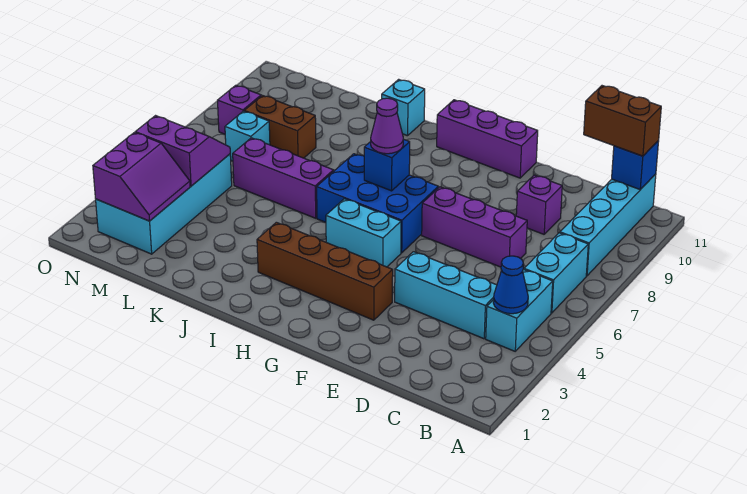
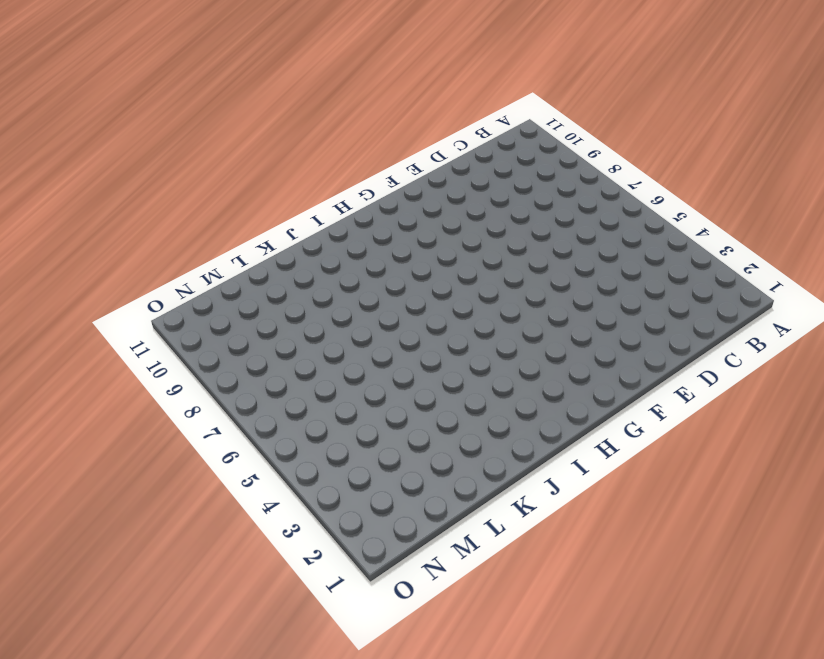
none -> cyan 1x2 brick [486,269,553,351]
none -> cyan 1x2 brick [524,233,588,313]
none -> cyan 1x4 brick [560,174,656,276]

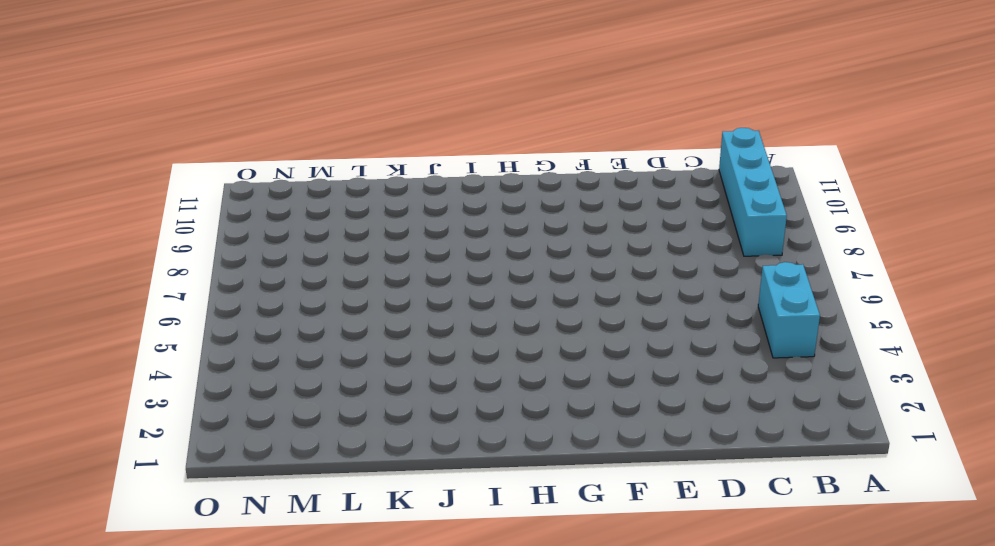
none -> cyan 1x2 brick [524,233,588,313]
none -> cyan 1x3 brick [395,252,497,339]
none -> purple 1x3 brick [422,187,527,267]

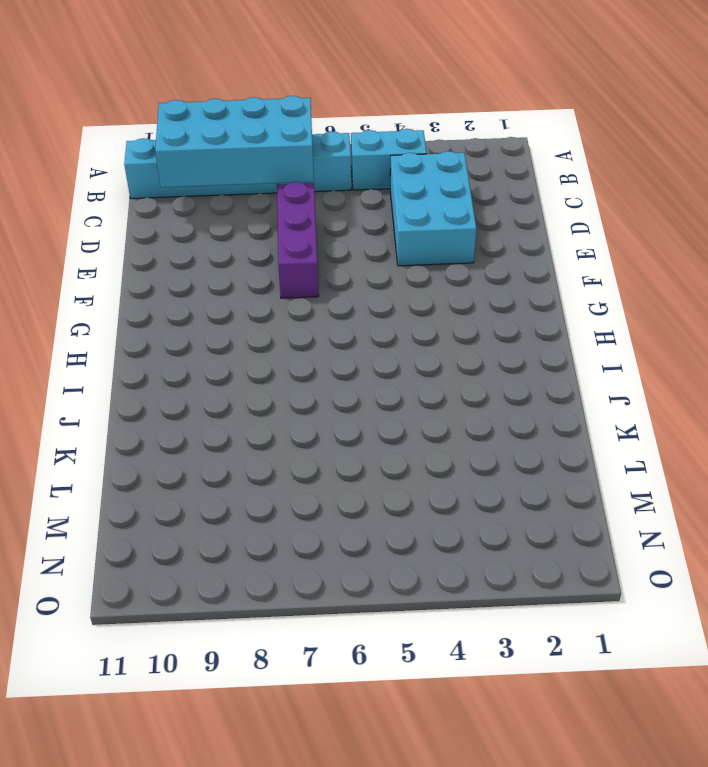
cyan 2x4 brick [155,96,314,187] -> cyan 2x4 brick moved to [96,154,232,254]
cyan 2x3 brick [390,151,476,266] -> cyan 1x3 brick [395,252,497,339]
none -> purple 1x1 brick [516,175,562,234]
none -> brown 1x4 brick [257,222,393,320]
none -> purple 1x3 brick [437,100,538,178]

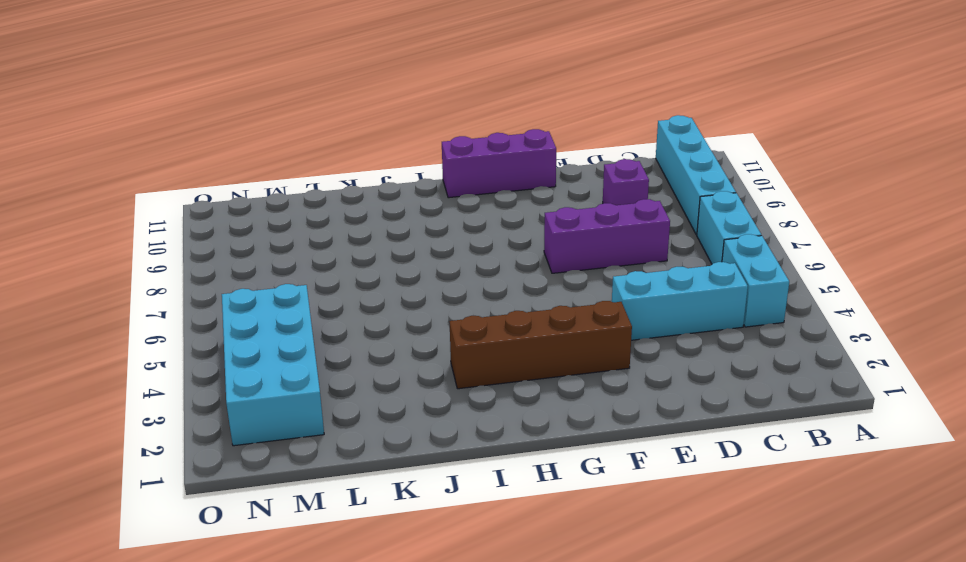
none -> cyan 1x2 brick [326,199,401,267]
none -> blue 2x3 brick [317,154,438,253]
none -> purple 1x3 brick [233,138,334,218]

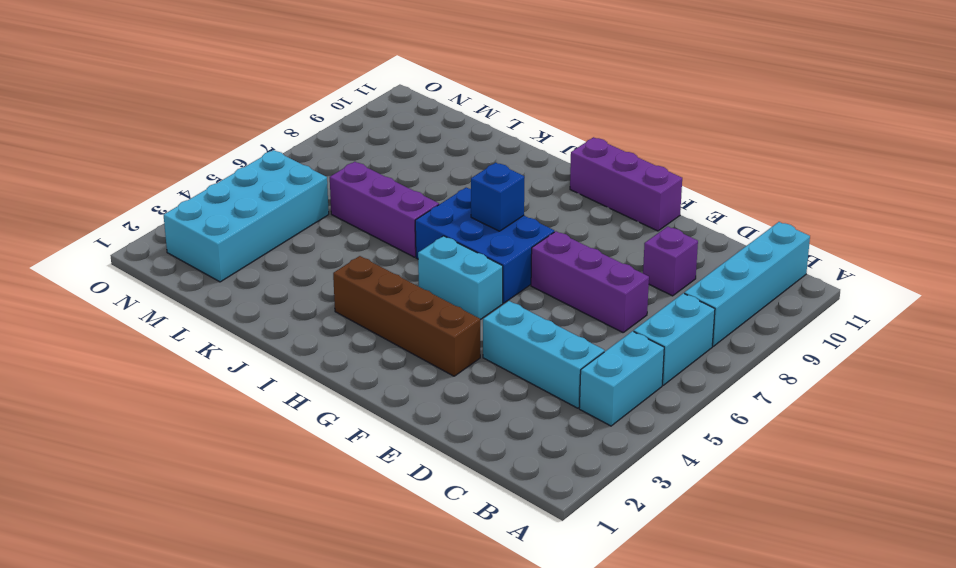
none -> cyan 1x1 brick [382,79,425,136]
none -> brown 1x2 brick [244,96,316,158]
none -> cyan 1x1 brick [225,111,270,161]

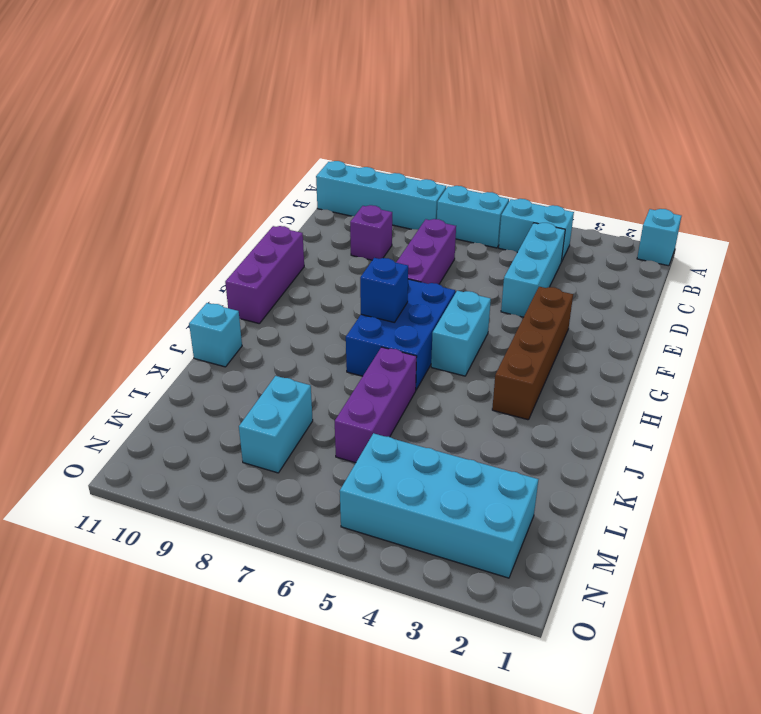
cyan 1x1 brick [637,209,681,266] -> cyan 1x1 brick moved to [225,111,270,161]
cyan 1x2 brick [239,376,313,473] -> brown 1x2 brick [244,96,316,158]
none -> purple 1x1 brick [218,85,261,134]
none -> blue 1x1 cone [493,256,528,314]
none -> blue 1x1 brick [612,141,659,190]

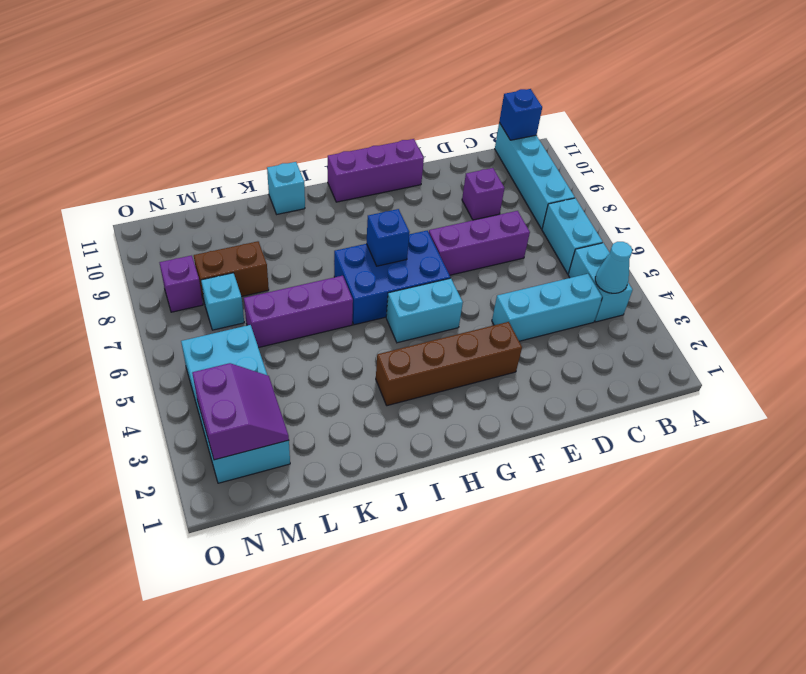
cyan 1x1 cone [595,242,632,293] -> blue 1x1 cone [493,256,528,314]
none -> purple 2x2 slope [135,116,230,186]
none -> brown 1x2 brick [584,86,661,156]
none -> purple 1x1 cone [371,98,403,154]

